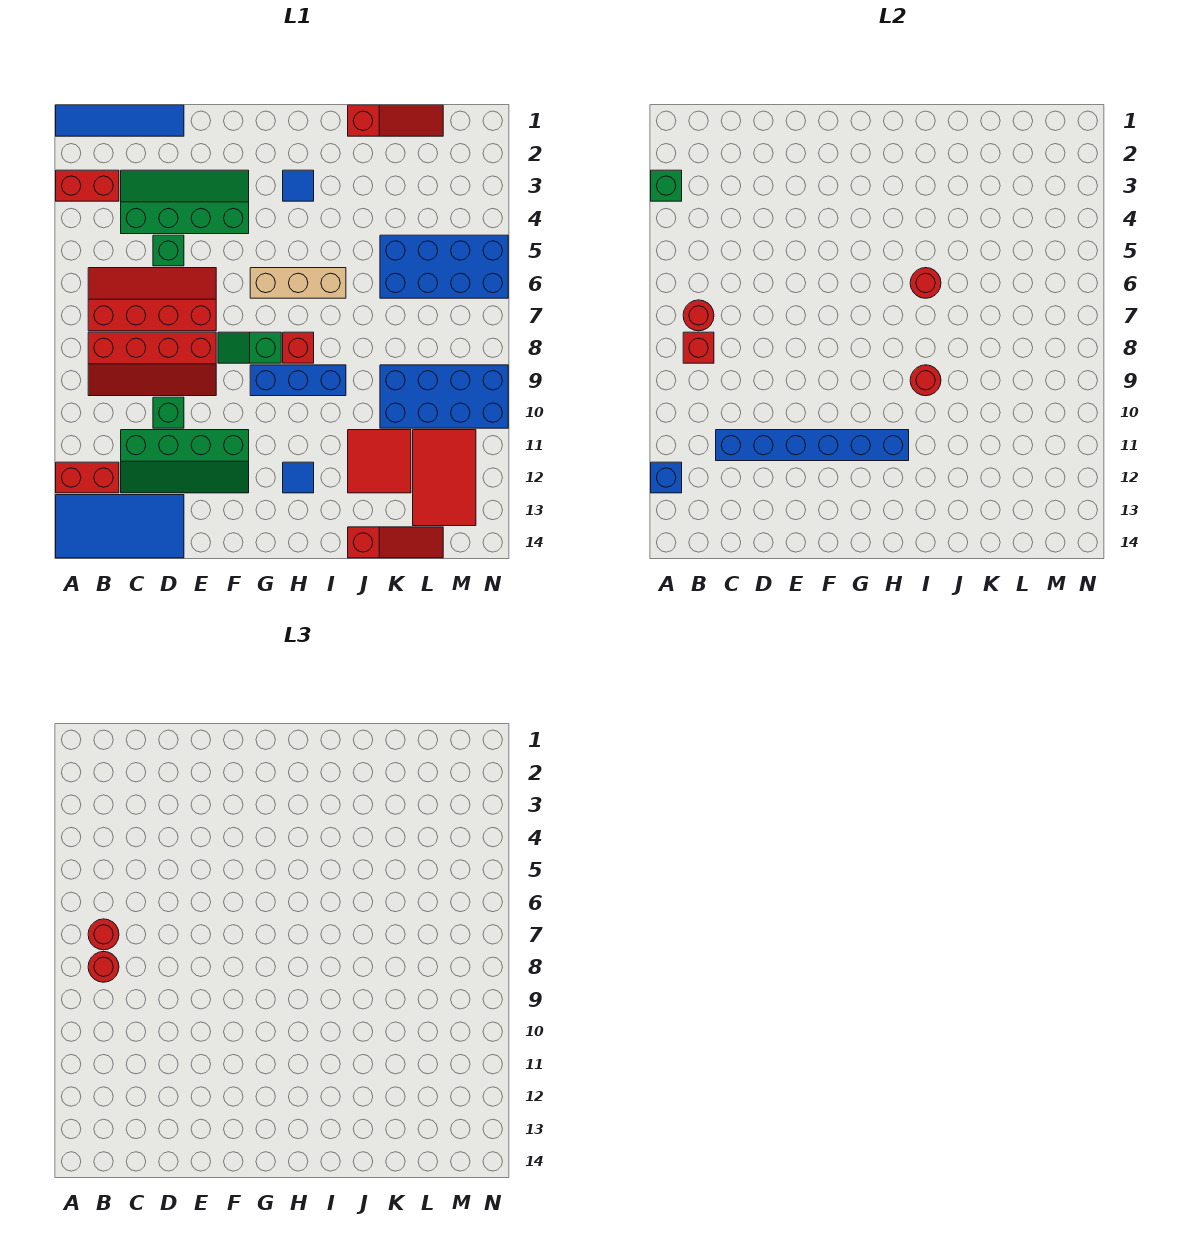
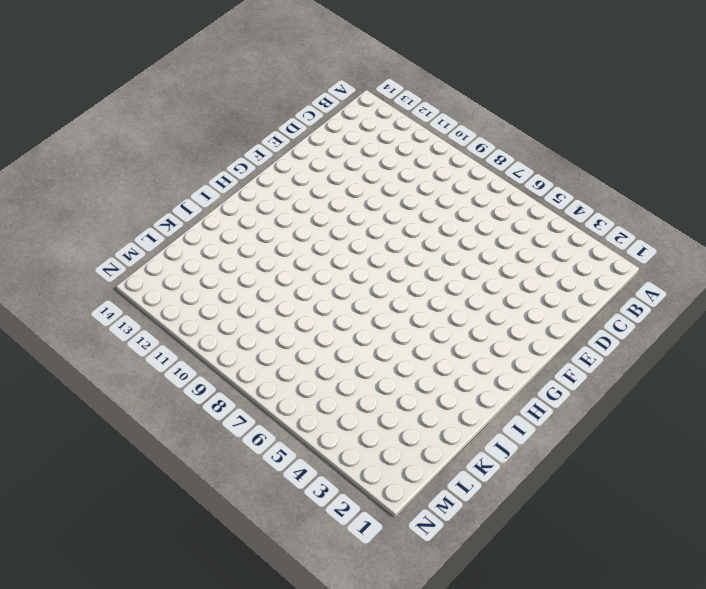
none -> blue 1x4 tile [56,105,184,136]
none -> red 1x2 brick [56,170,119,201]
none -> red 1x2 brick [56,462,119,493]
none -> blue 2x4 tile [56,495,184,558]

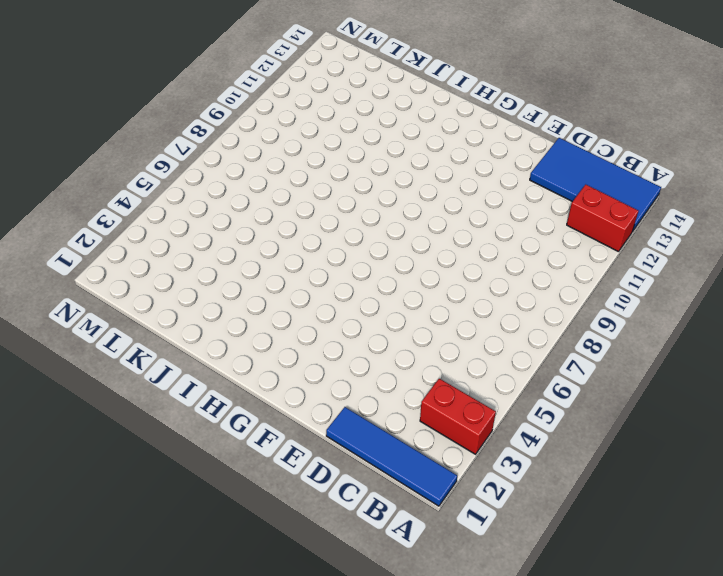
none -> red 2x4 slope [88,268,216,331]
none -> red 2x4 slope [88,332,216,396]
none -> green 2x4 slope [121,170,249,234]
none -> green 2x4 slope [121,430,249,493]

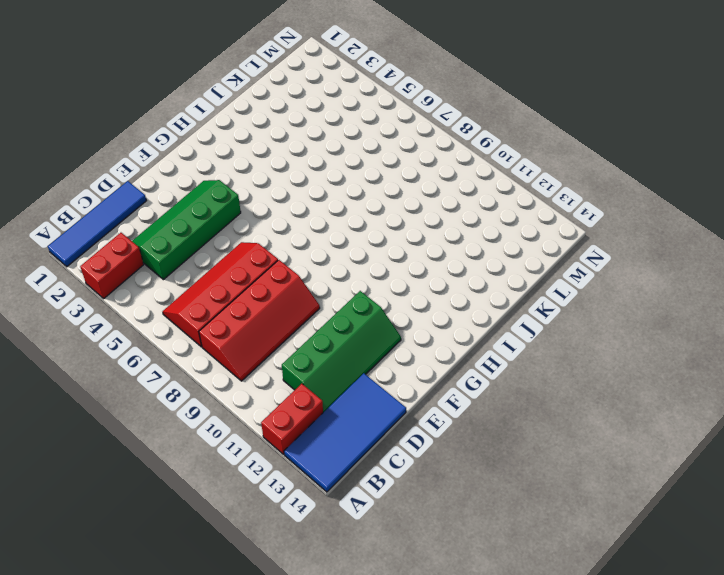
none -> green 1x1 brick [153,235,184,266]
none -> green 1x1 brick [153,397,184,428]
none -> green 1x2 slope [218,332,281,363]
none -> tan 1x3 brick [250,268,346,298]

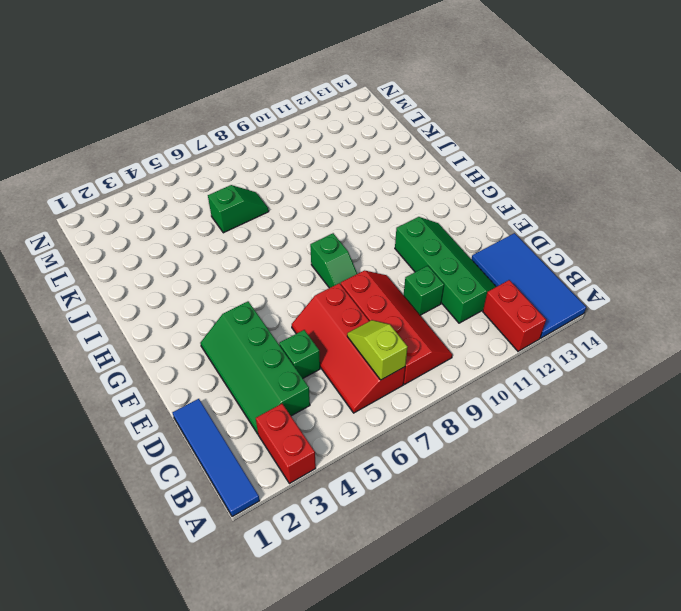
lime 1x2 slope [347,320,408,380] -> red 1x1 round brick [683,300,714,331]
green 1x2 slope [208,185,269,233] -> blue 2x4 brick [380,235,508,298]
none -> tan 1x3 brick [250,268,346,298]
none -> blue 1x3 brick [250,365,346,396]
none -> blue 1x1 tile [283,170,314,201]
none -> red 1x1 brick [283,332,314,363]

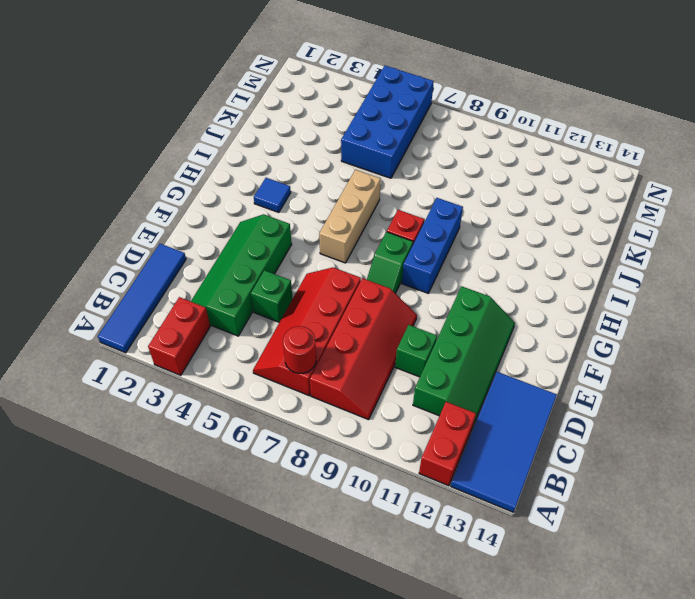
none -> blue 1x1 tile [283,462,314,493]
none -> red 1x3 slope [348,105,443,136]
none -> red 2x2 tile [348,430,411,493]
none -> red 1x3 slope [348,527,443,558]

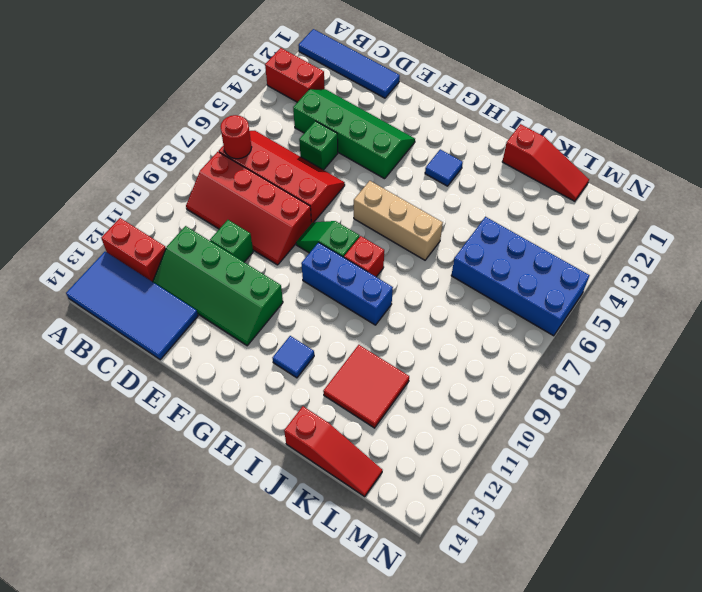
none -> blue 2x4 brick [380,365,508,428]
none -> red 2x3 tile [413,430,476,526]
none -> green 1x1 brick [651,170,682,201]
none -> blue 1x1 brick [651,462,682,493]

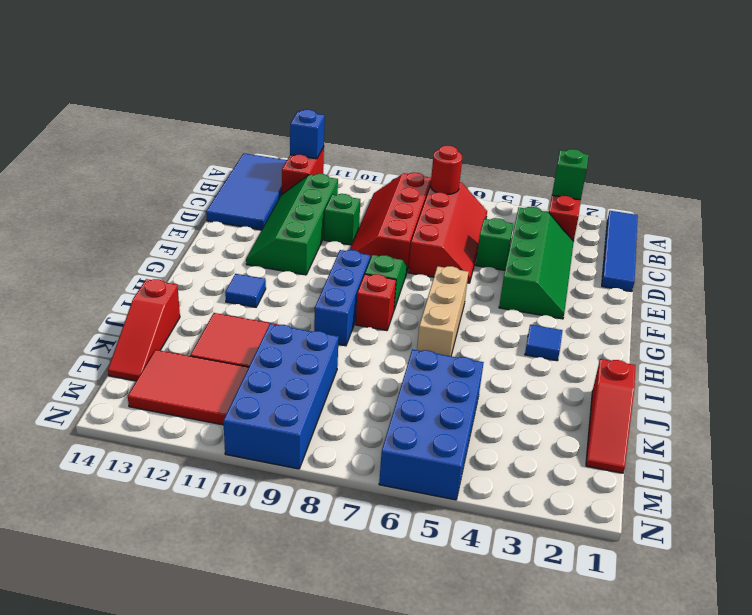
none -> red 1x1 brick [683,332,714,363]
none -> blue 1x6 brick [716,430,909,461]
none -> red 1x1 round brick [910,268,941,298]
none -> red 1x1 round brick [910,365,941,396]

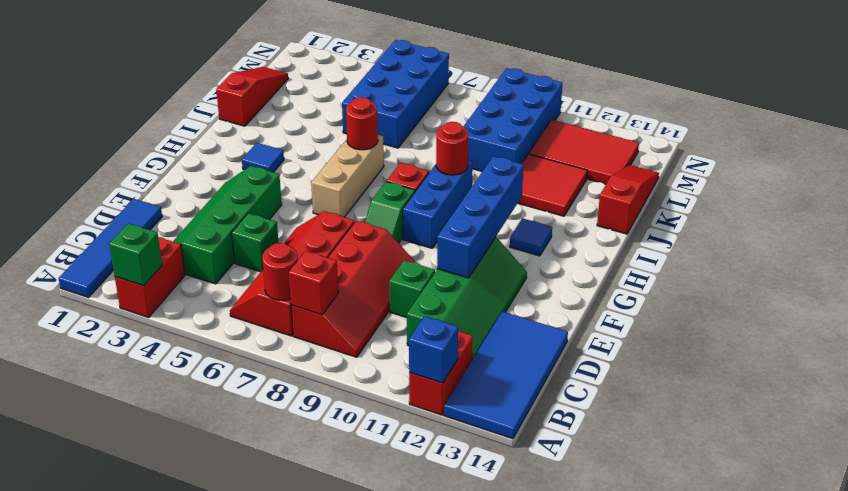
blue 1x4 brick [437,156,524,278] -> blue 1x6 brick [716,430,909,461]
none -> red 1x1 round brick [88,919,119,950]
none -> red 1x1 round brick [88,952,119,982]

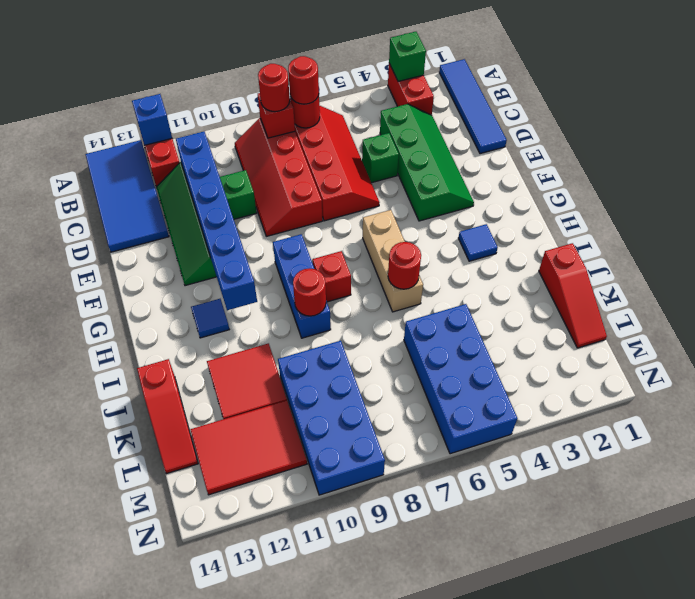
none -> green 1x2 slope [218,332,281,363]

